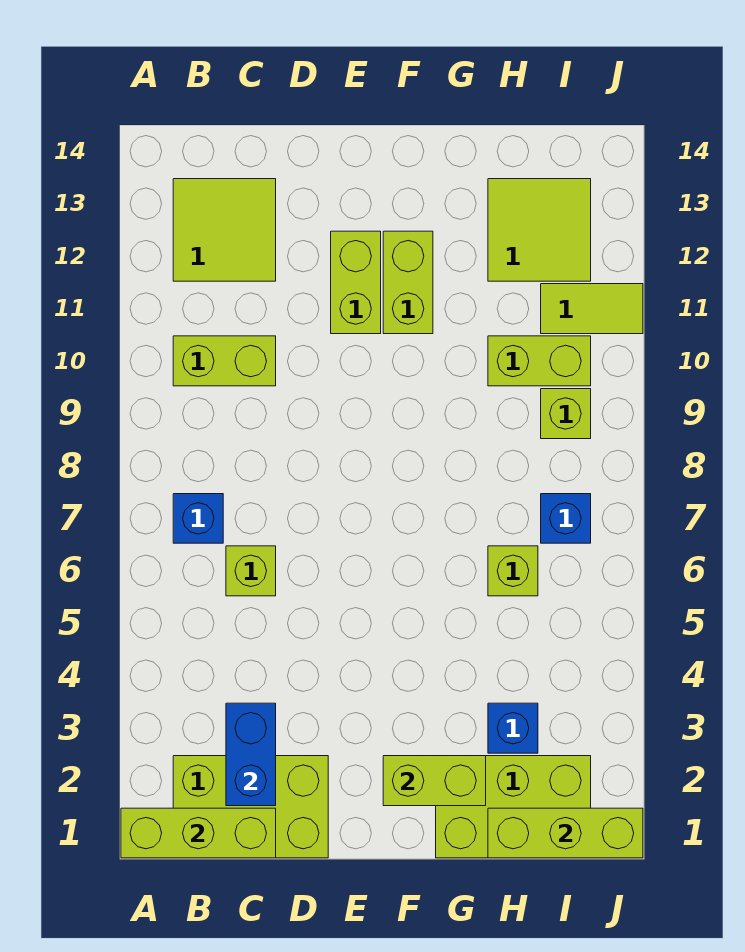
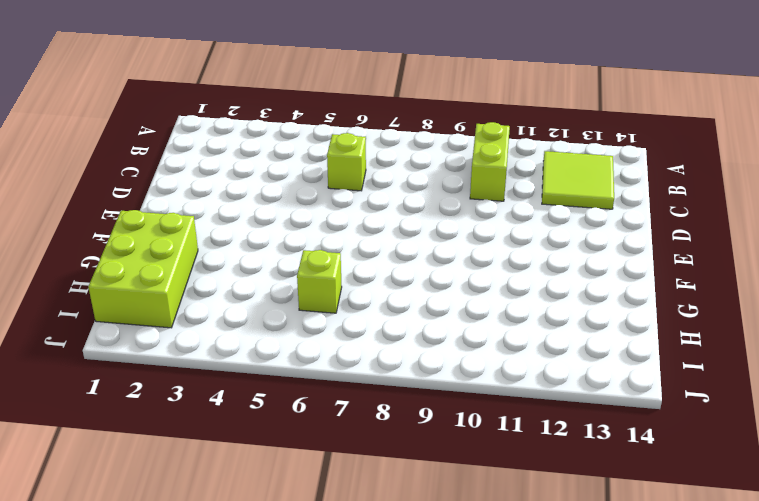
none -> lime 2x3 brick [173,756,328,858]
none -> blue 1x1 brick [173,494,223,543]
none -> lime 1x2 brick [331,231,381,334]

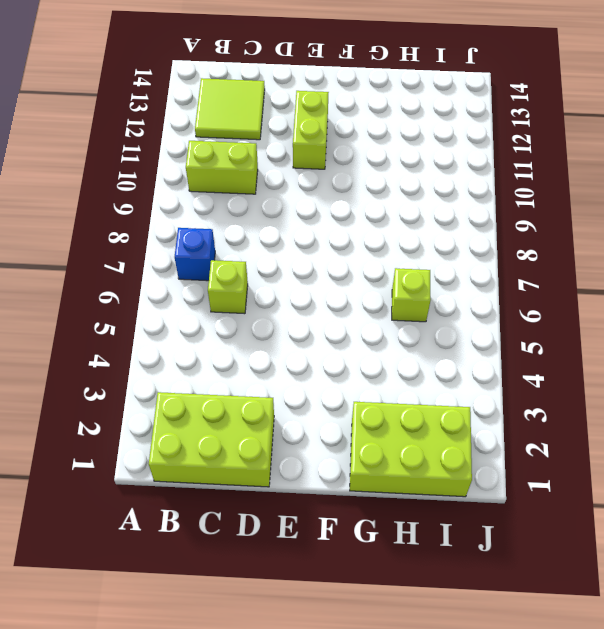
none -> lime 1x2 brick [383,231,433,334]
none -> blue 1x1 brick [488,703,538,753]
none -> lime 1x2 brick [488,336,591,386]

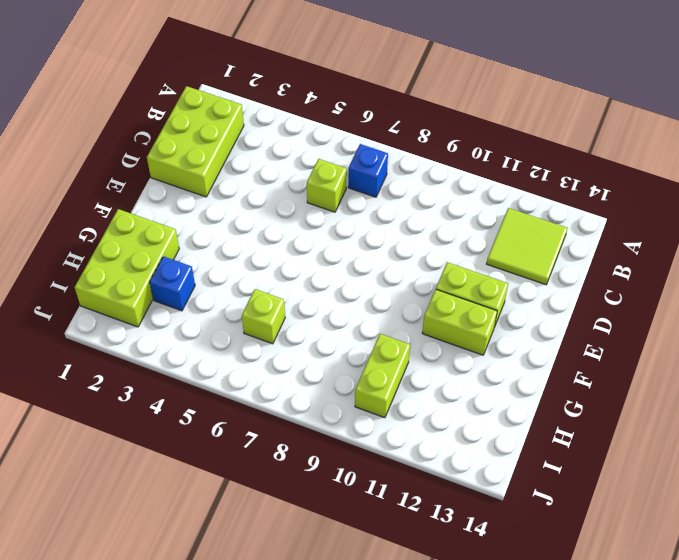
none -> lime 1x2 brick [173,336,276,386]
none -> lime 2x2 tile [488,179,591,281]
none -> blue 1x1 brick [541,494,591,543]

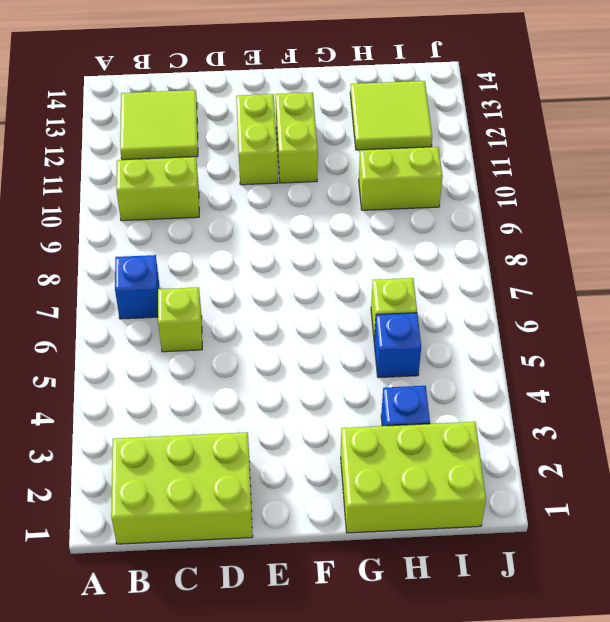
blue 1x1 brick [374,313,421,378] -> blue 1x1 brick moved to [541,494,591,543]
none -> lime 1x1 brick [541,389,591,439]
none -> lime 1x2 tile [541,284,643,334]
none -> lime 1x3 brick [121,808,276,858]

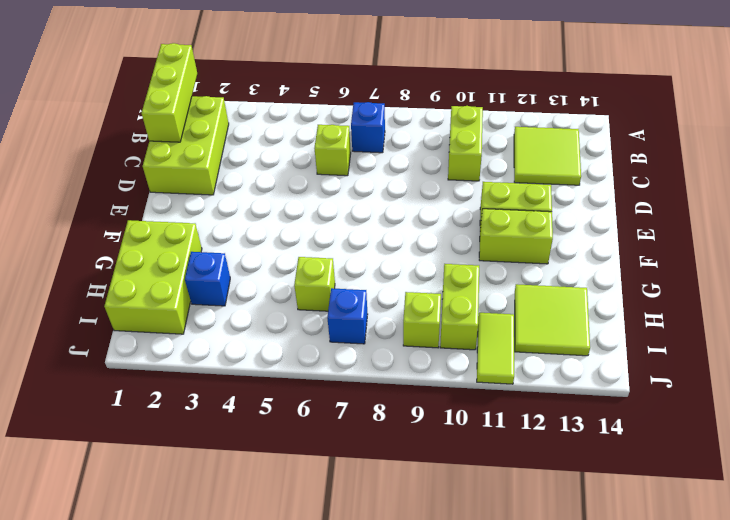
none -> blue 1x2 brick [226,703,276,806]
none -> lime 1x2 brick [383,756,486,806]
none -> lime 1x3 brick [488,808,643,858]

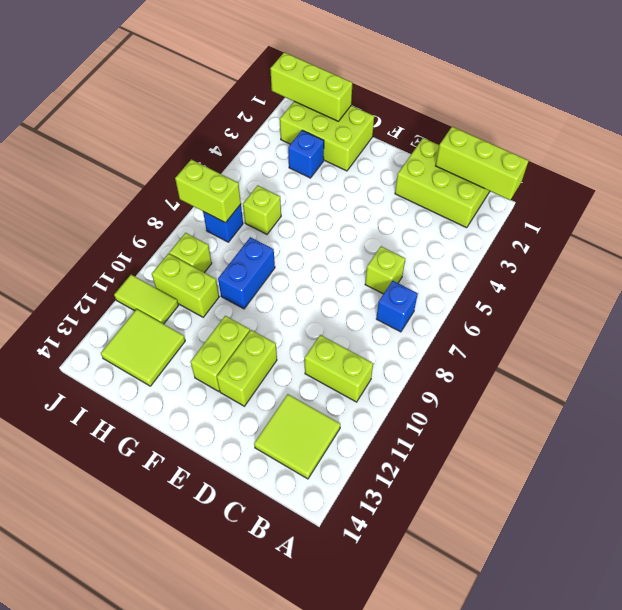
blue 1x2 brick [218,237,275,309] -> blue 1x2 brick moved to [226,703,276,806]
lime 1x2 brick [175,159,241,223] -> lime 1x2 brick moved to [383,756,486,806]

